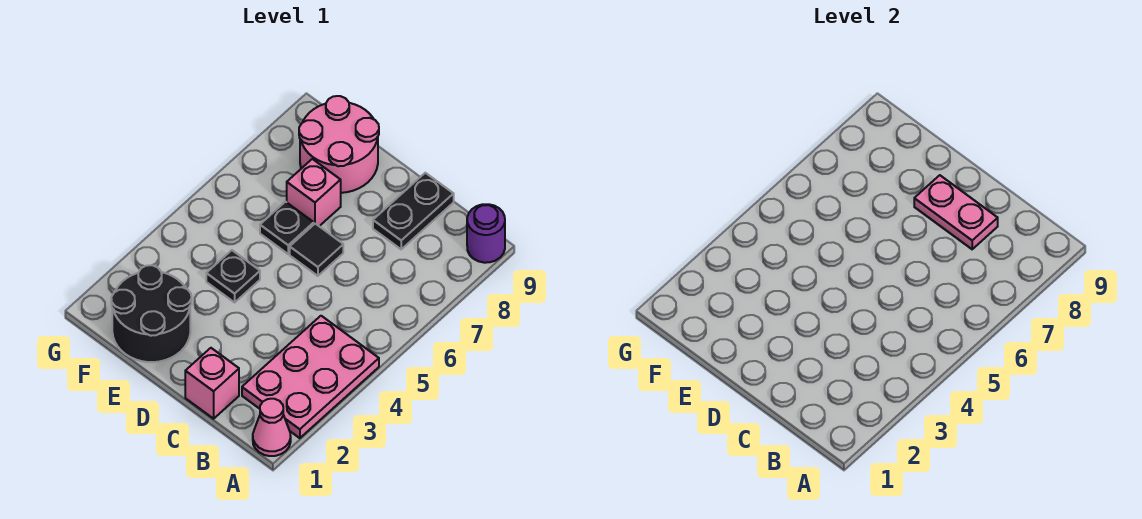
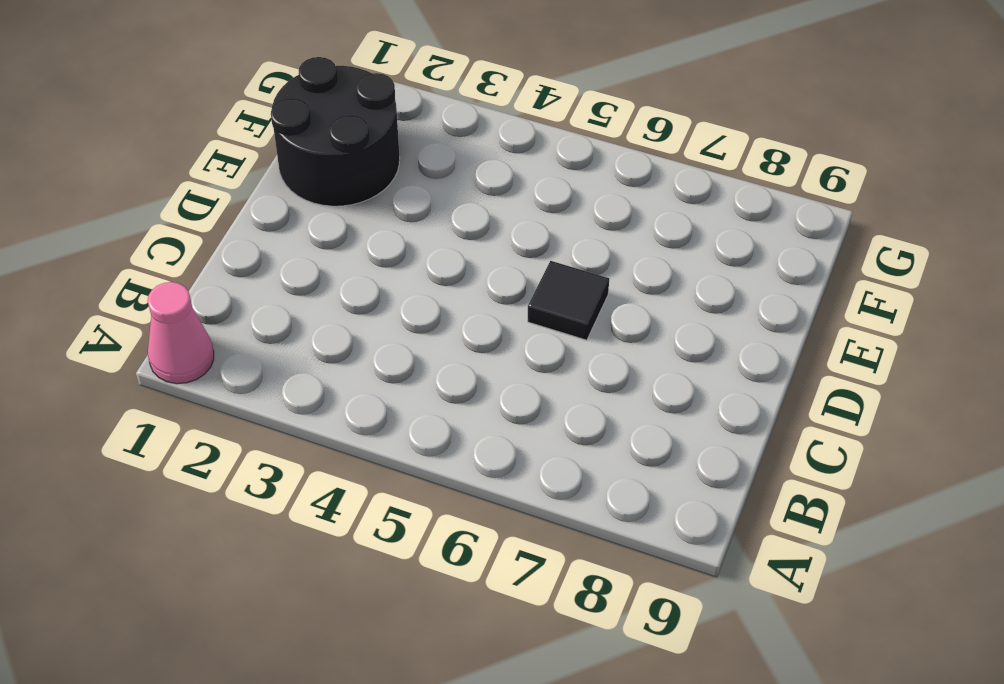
none -> pink 2x3 plate [242,316,379,438]
none -> purple 1x1 round brick [467,204,505,263]
none -> pink 1x1 brick [185,348,239,419]

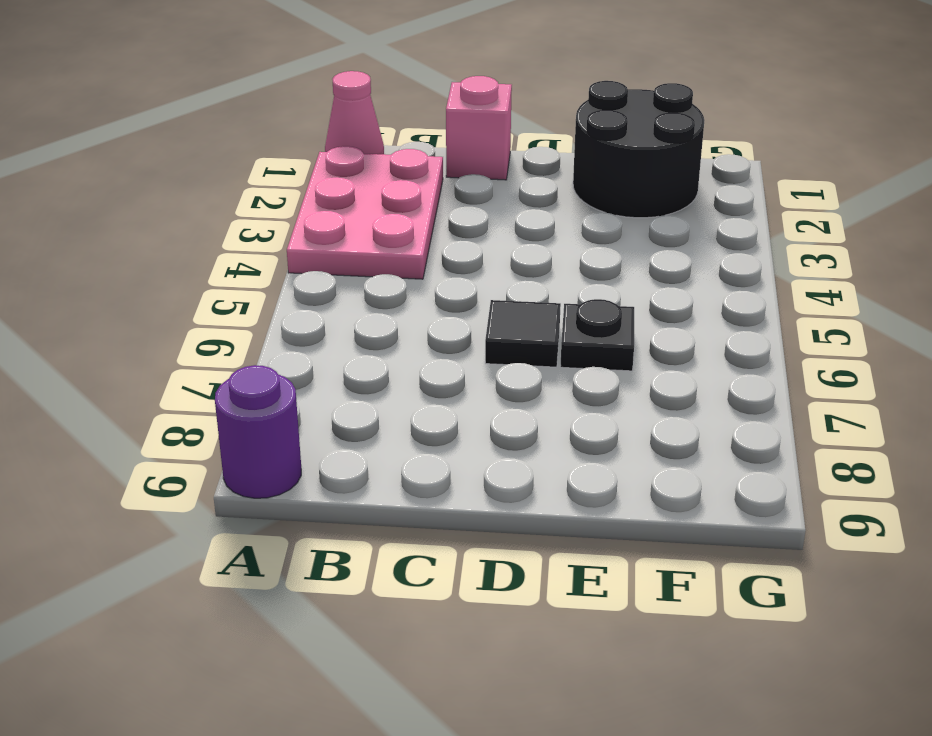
none -> black 1x2 plate [373,173,454,249]
none -> black 1x1 plate [206,250,260,302]
none -> pink 1x1 brick [287,159,341,226]

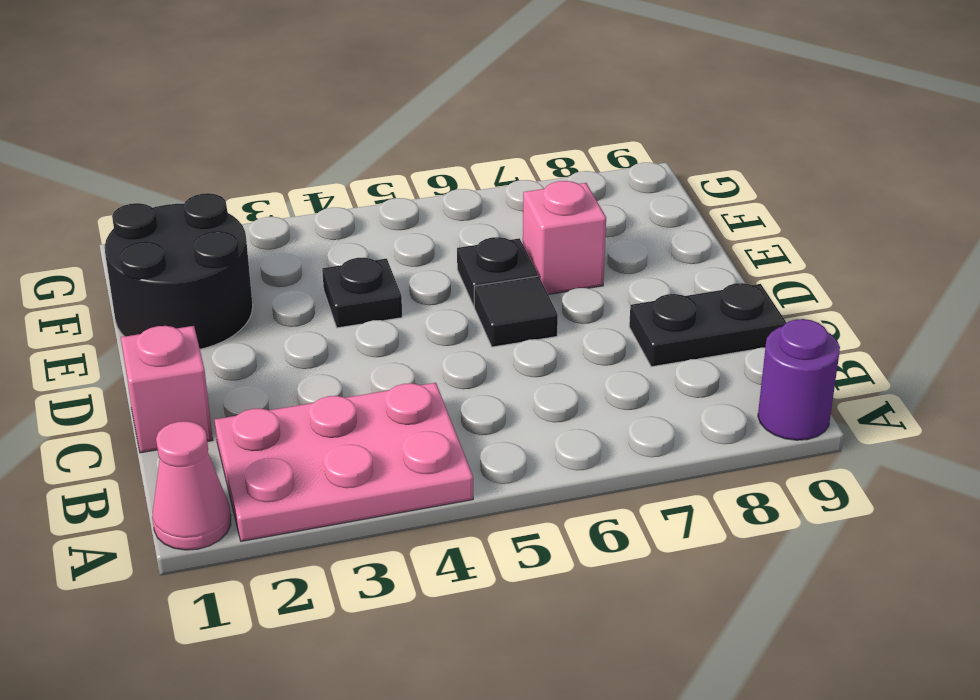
none -> pink 2x2 round brick [299,96,379,193]
none -> pink 1x2 plate [914,175,998,249]

